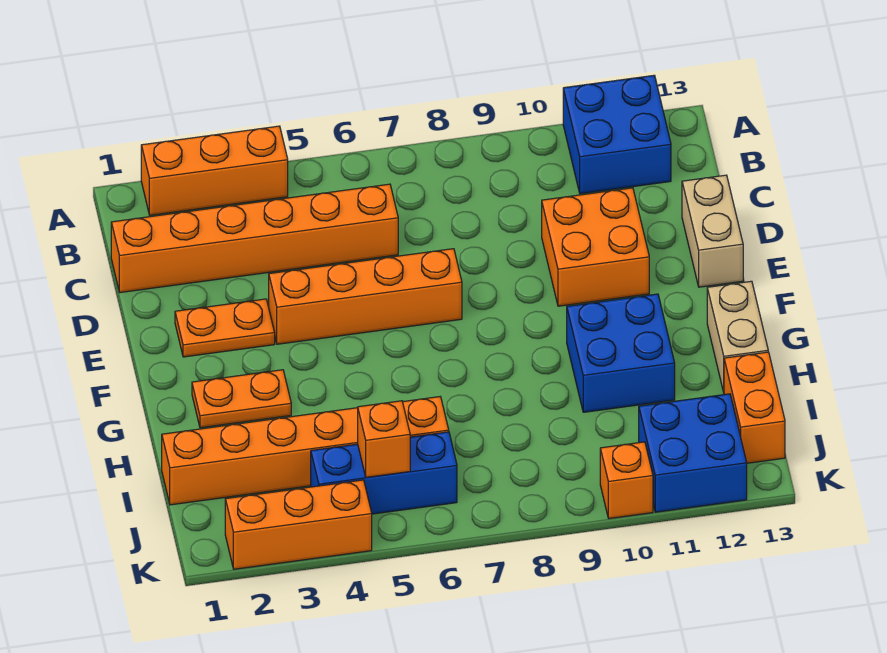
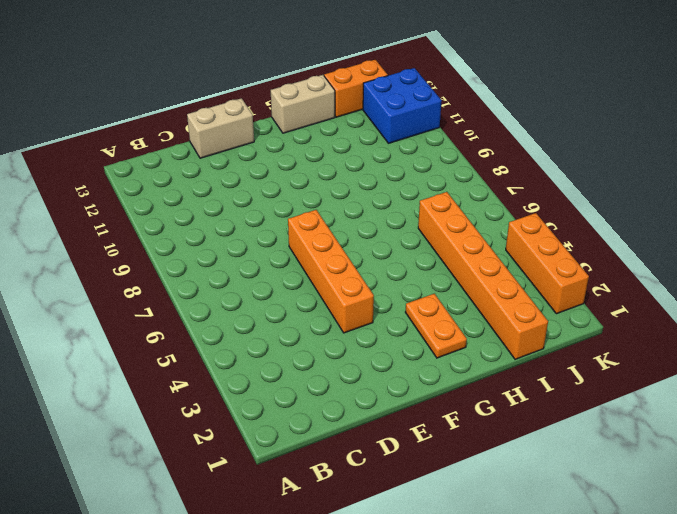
none -> orange 1x3 brick [141,126,288,215]
none -> blue 2x2 brick [563,75,671,194]
none -> orange 1x6 brick [111,184,398,293]

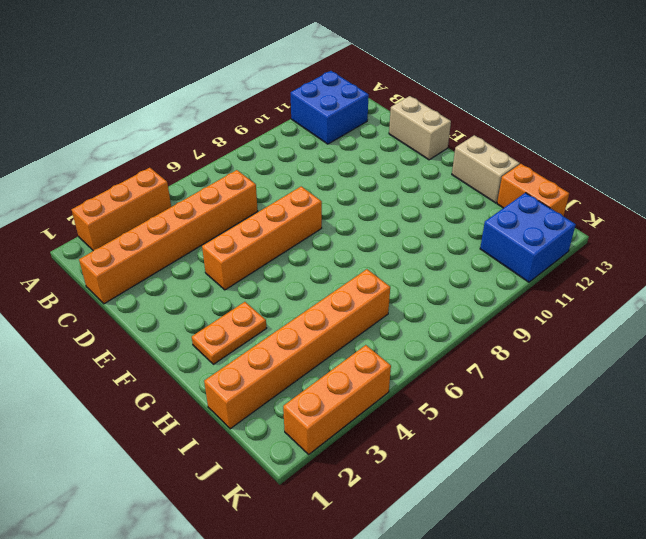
none -> orange 2x2 brick [542,188,649,306]
none -> orange 1x2 plate [175,299,275,357]
none -> blue 2x2 brick [567,294,675,412]

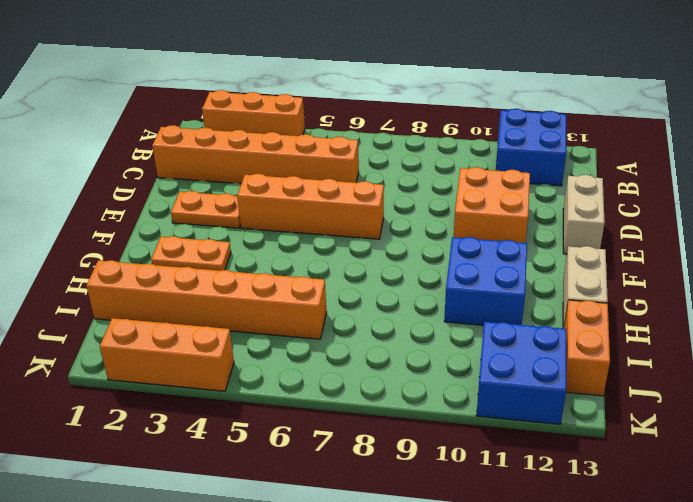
none -> blue 1x3 brick [311,432,457,514]
none -> orange 1x1 brick [600,442,653,518]
none -> orange 1x1 brick [358,401,410,477]

